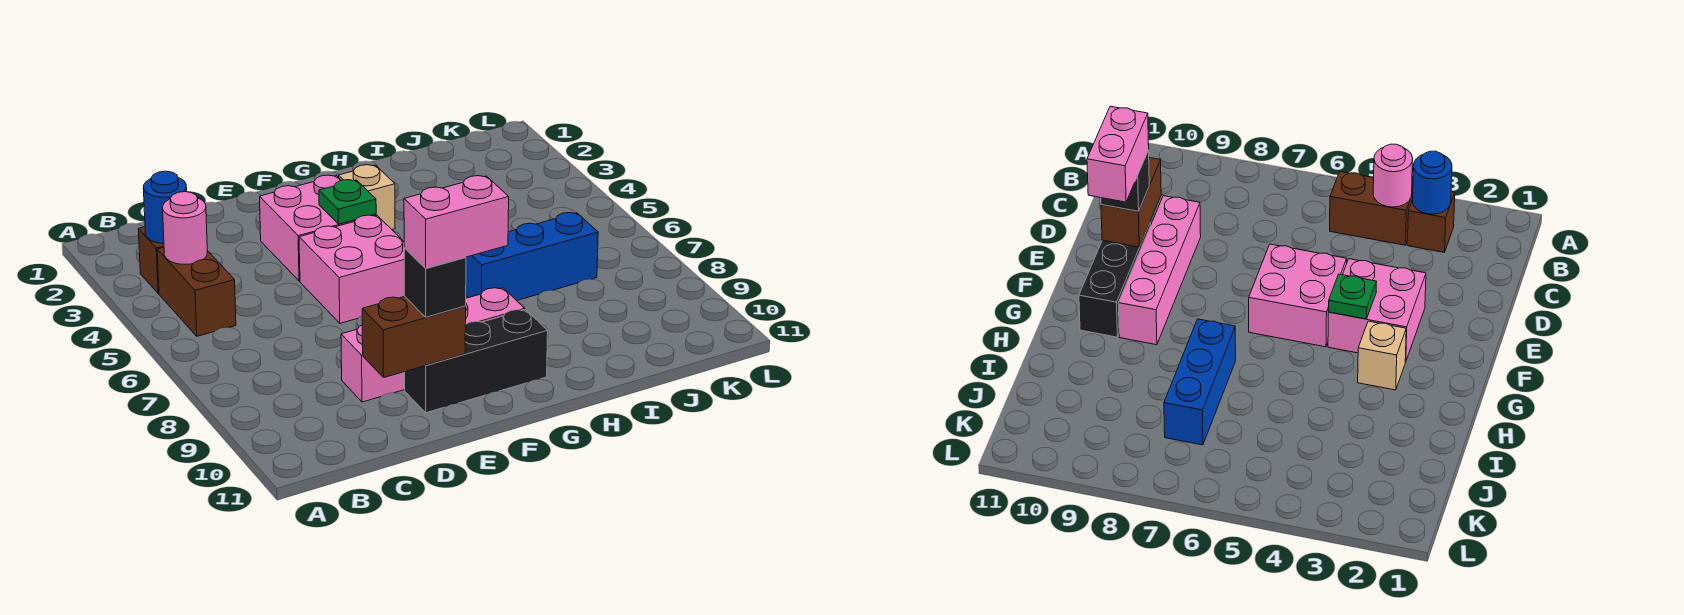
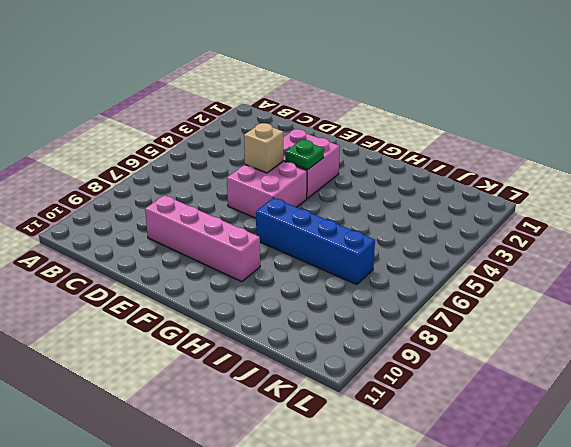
tan 1x1 brick [244,123,283,173] -> tan 1x1 brick moved to [339,165,395,229]
blue 1x4 brick [256,198,375,285] -> blue 1x3 brick [466,213,598,301]
none -> brown 1x1 brick [138,227,164,294]
none -> brown 1x2 brick [157,247,236,336]
none -> black 1x3 brick [405,309,548,413]

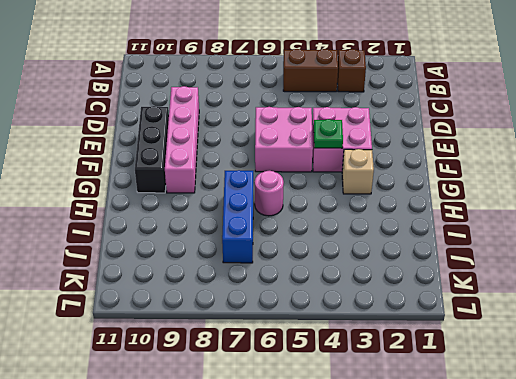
pink 1x1 round brick [255,171,284,216] -> pink 1x1 round brick moved to [163,192,207,264]
none -> blue 1x1 round brick [143,171,187,244]
none -> brown 1x2 brick [362,296,466,377]
none -> black 1x1 brick [404,248,466,317]

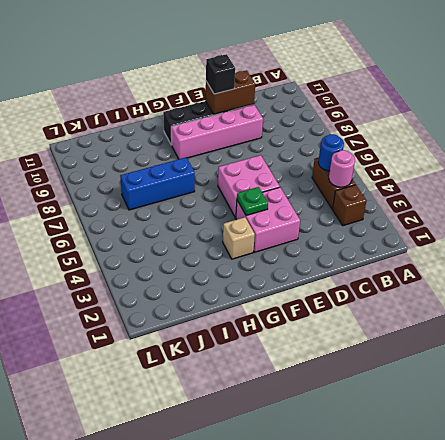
blue 1x1 round brick [318,134,344,171] -> blue 1x1 round brick moved to [143,171,187,244]
none -> pink 1x2 brick [404,176,509,268]

